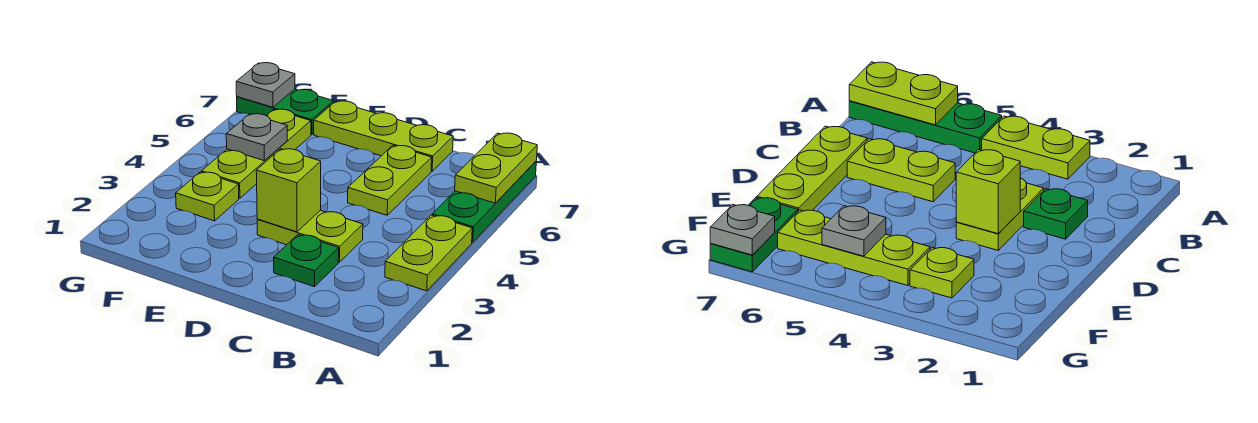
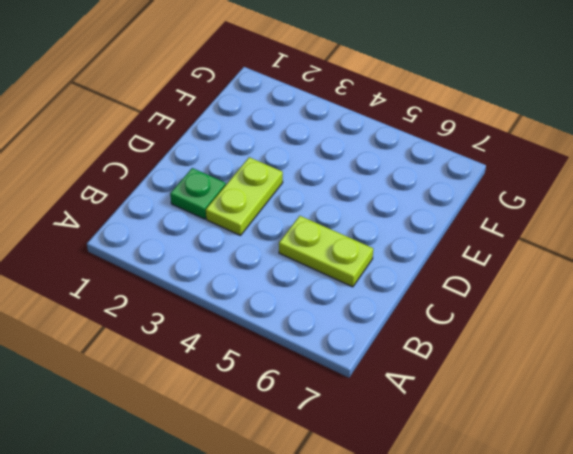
none -> lime 1x2 plate [385,215,472,291]
none -> green 1x3 plate [432,161,536,242]
none -> lime 1x3 plate [314,101,453,171]

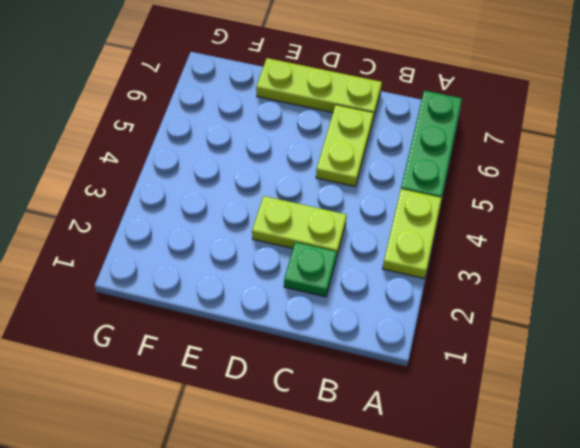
none -> lime 1x1 plate [176,172,239,221]
none -> lime 1x3 plate [202,109,311,198]
none -> green 1x2 plate [237,89,334,135]

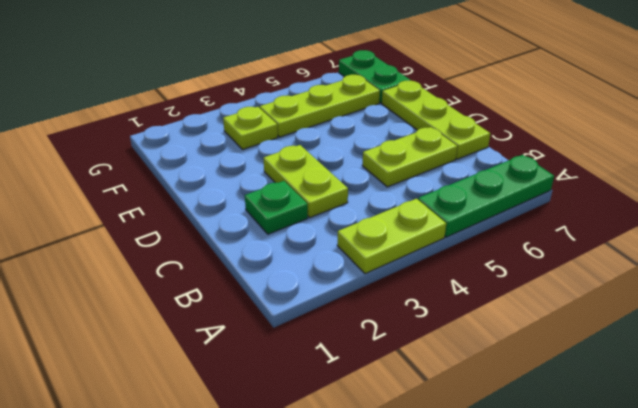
none -> lime 1x2 plate [455,133,537,203]
none -> lime 1x1 brick [256,149,321,232]
none -> grey 1x1 plate [226,114,287,160]

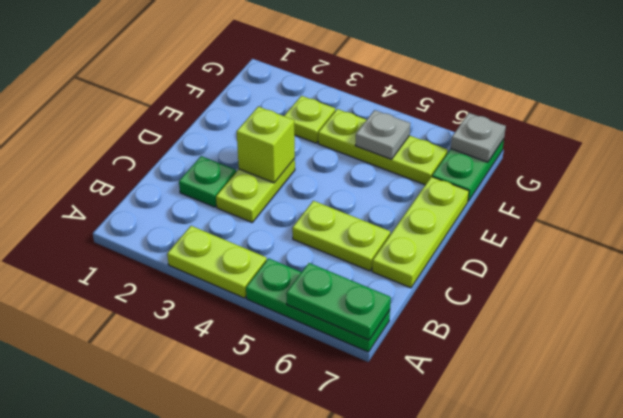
green 1x2 plate [286,263,391,340] -> lime 1x2 plate [455,133,537,203]

